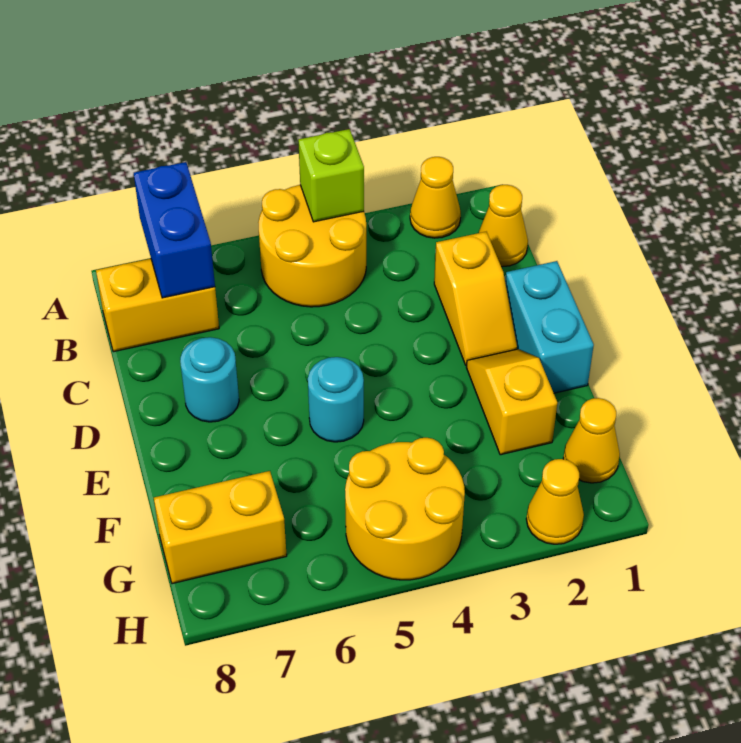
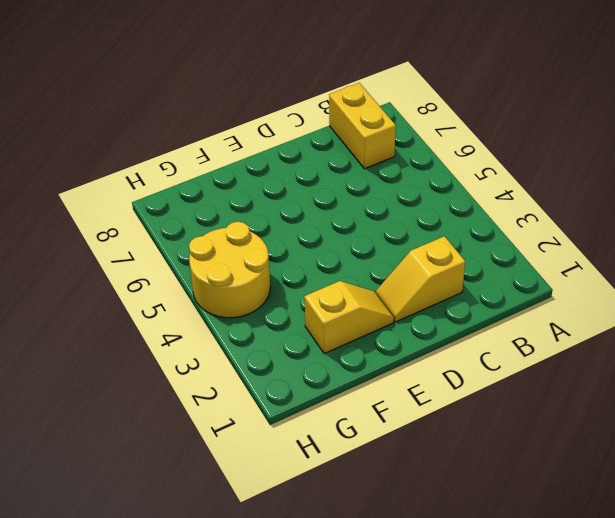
none -> yellow 1x1 cone [410,157,461,238]
none -> yellow 2x2 round brick [258,185,366,307]
none -> yellow 1x1 cone [478,185,528,267]

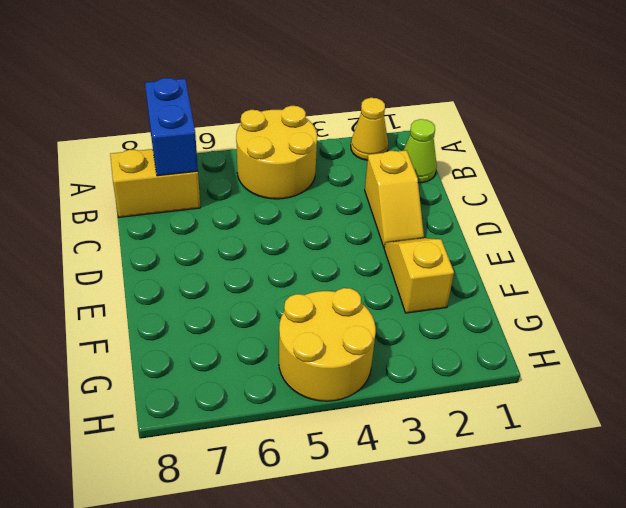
lime 1x1 cone [403,119,437,183] -> yellow 1x1 cone [478,185,528,267]
none -> cyan 1x2 brick [505,261,594,393]
none -> cyan 1x1 round brick [180,337,239,422]
none -> cyan 1x1 round brick [308,357,364,442]

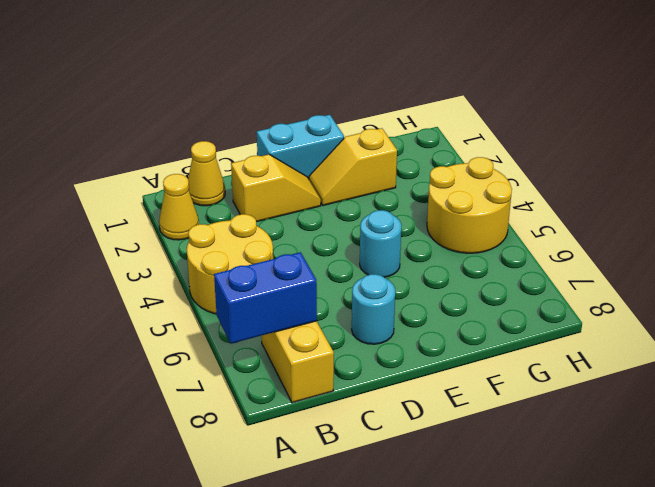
none -> yellow 1x1 cone [563,398,620,483]
none -> yellow 1x2 brick [154,471,287,584]
none -> yellow 1x1 cone [526,459,584,544]

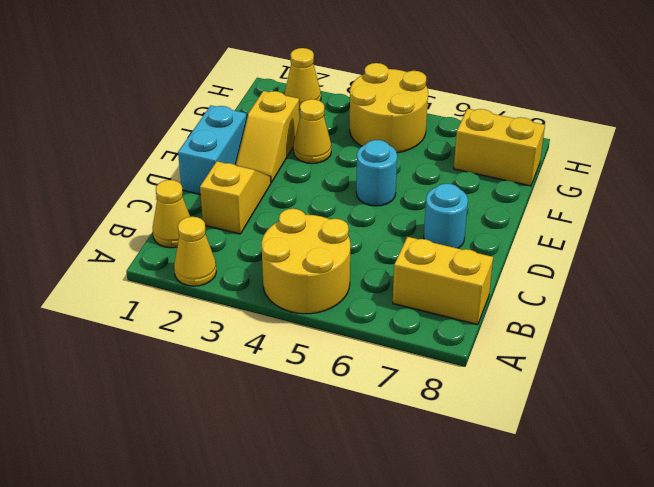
yellow 1x1 cone [293,99,331,164] -> yellow 1x1 cone moved to [563,398,620,483]
none -> lime 1x1 brick [298,129,364,222]
none -> blue 1x2 brick [134,162,215,298]

